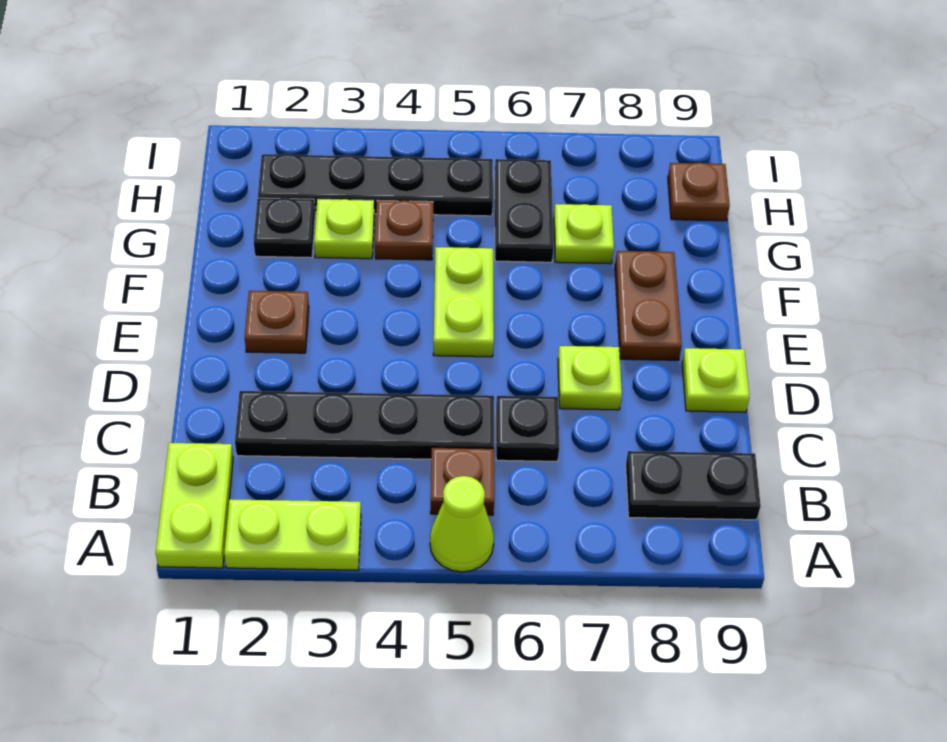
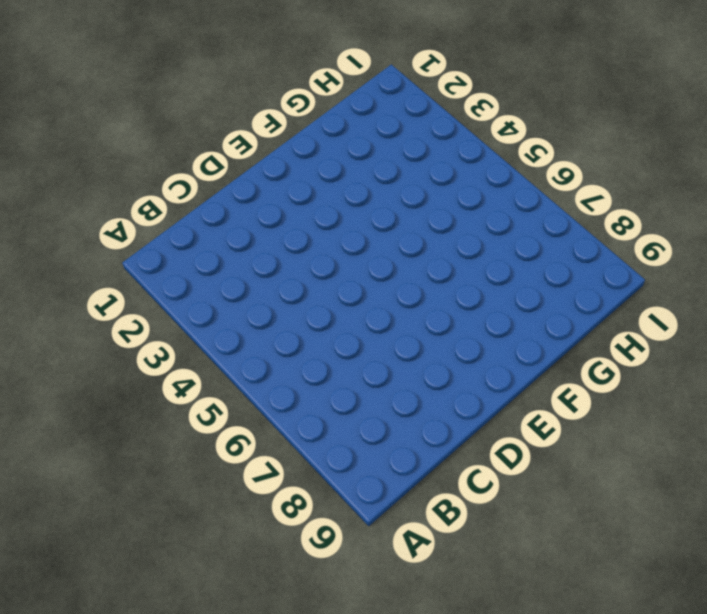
none -> lime 1x2 plate [156,443,233,568]
none -> lime 1x2 plate [224,499,361,570]
none -> lime 1x1 cone [430,476,494,572]

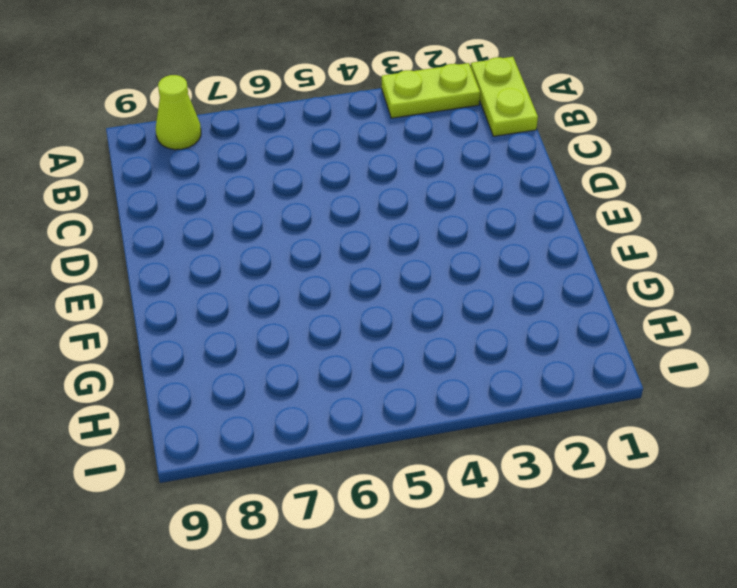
lime 1x1 cone [156,75,201,150] -> lime 1x1 cone moved to [430,476,494,572]
none -> brown 1x1 plate [430,448,494,515]
none -> black 1x2 plate [626,451,761,520]
none -> black 1x4 plate [235,391,494,459]

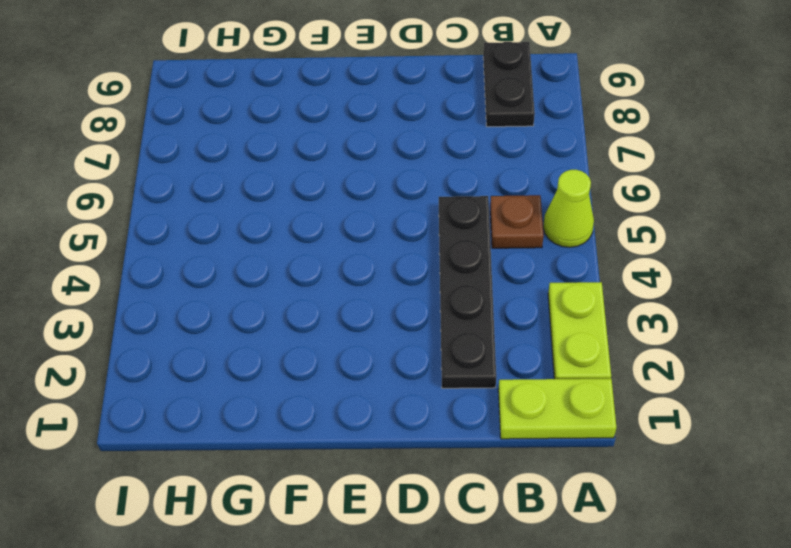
none -> black 1x1 plate [496,396,559,461]
none -> lime 1x1 plate [558,346,622,410]
none -> lime 1x1 plate [682,348,750,412]

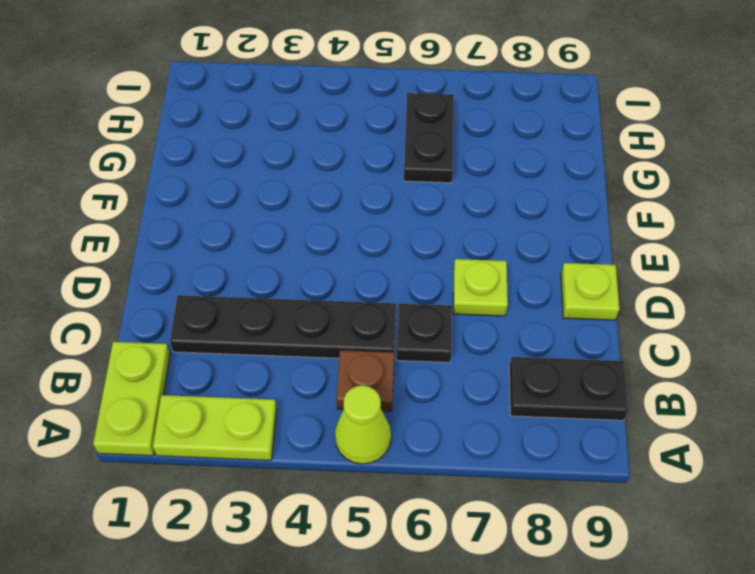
none -> brown 1x1 plate [245,291,309,353]
none -> lime 1x2 plate [433,247,494,357]
none -> brown 1x2 plate [615,251,682,360]

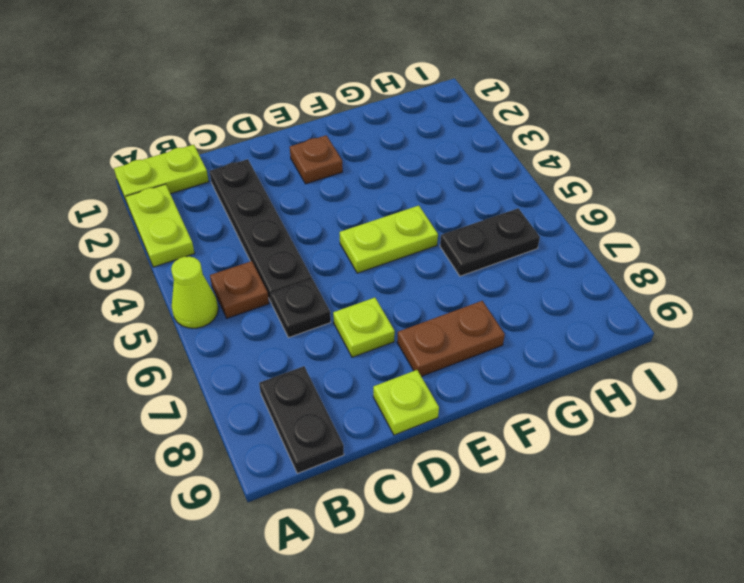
none -> black 1x1 plate [254,198,315,258]
none -> lime 1x1 plate [314,199,374,259]
none -> brown 1x1 plate [375,200,433,260]

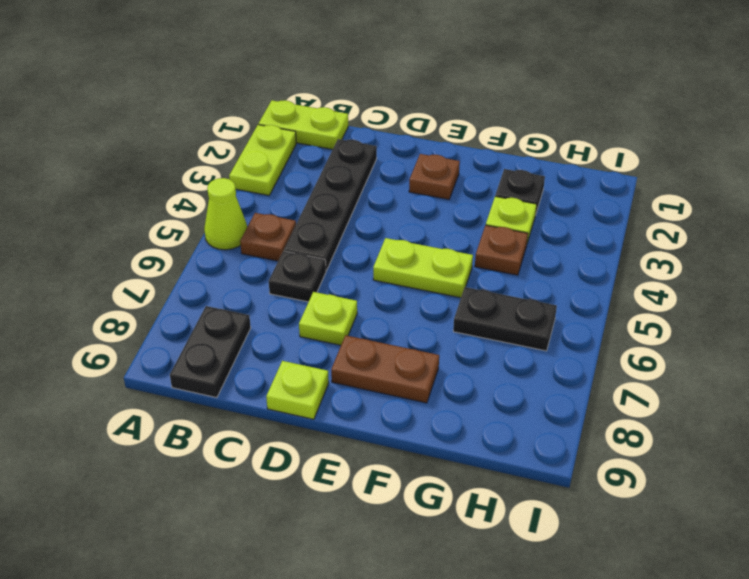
none -> lime 1x1 plate [554,204,614,264]
none -> black 1x4 plate [258,154,493,216]
none -> brown 1x1 plate [668,163,730,221]

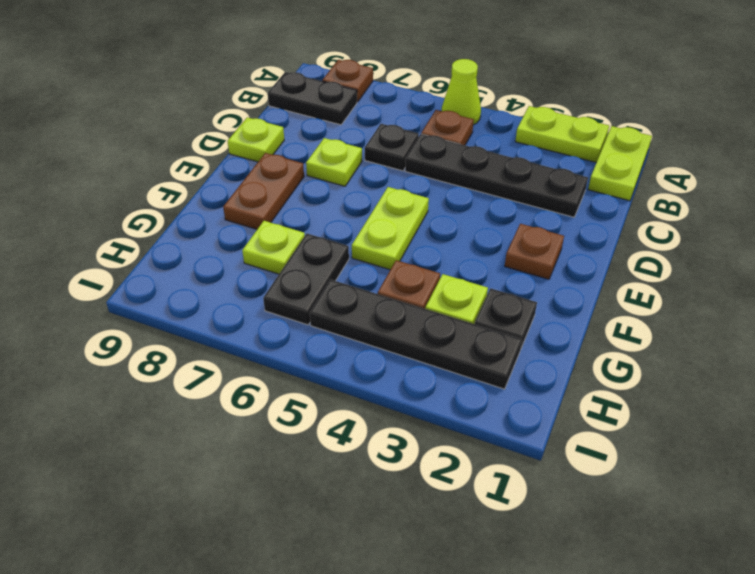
brown 1x1 plate [322,60,373,102] -> brown 1x1 plate moved to [668,163,730,221]

